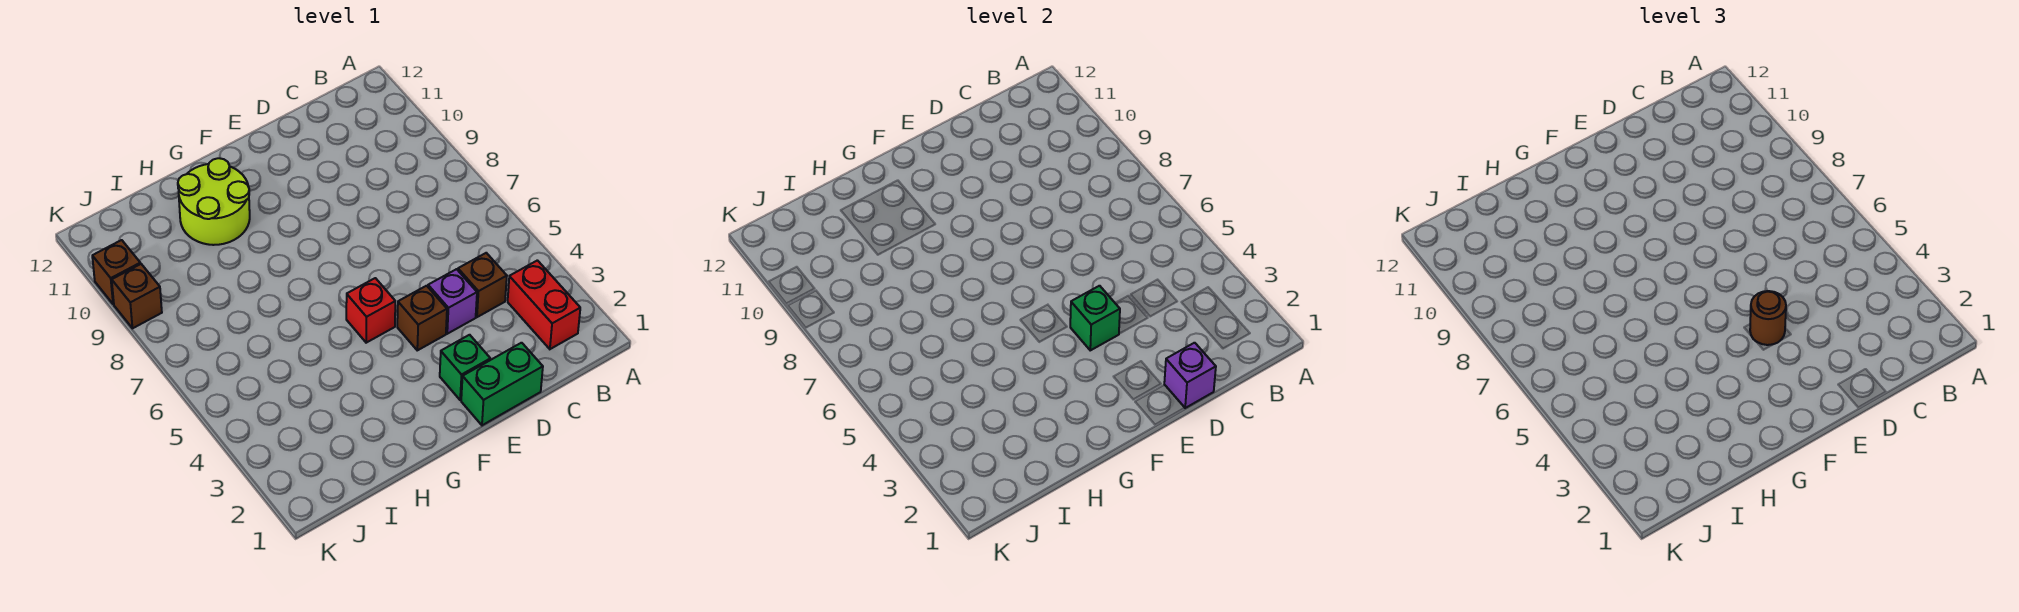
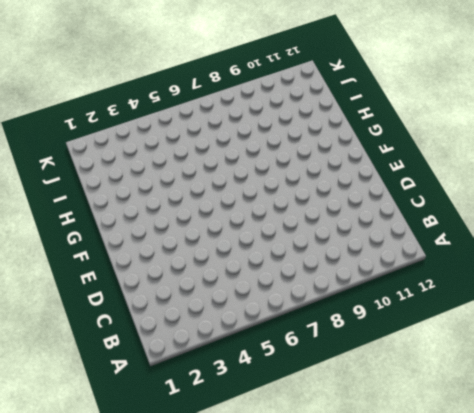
none -> red 1x2 brick [508,260,580,349]
none -> brown 1x1 brick [458,253,507,317]
none -> green 1x2 brick [461,343,543,425]

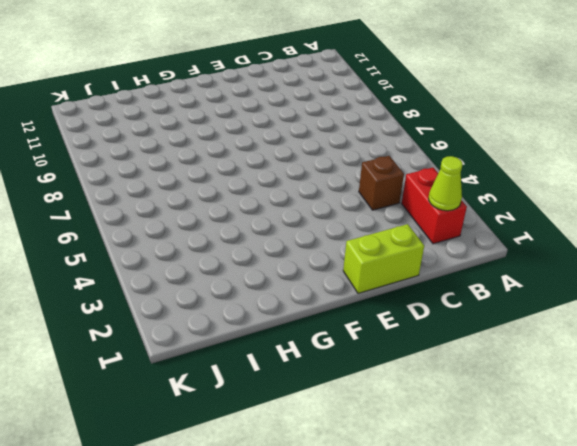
lime 1x1 cone [429,156,463,211] -> none
lime 1x2 brick [343,224,424,293] -> green 1x2 brick [461,343,543,425]
none -> purple 1x1 brick [428,269,477,334]
none -> green 1x1 brick [440,335,490,400]
none -> brown 1x1 brick [397,286,447,350]

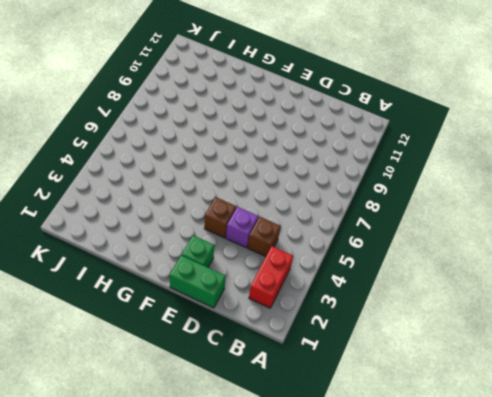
none -> red 1x1 brick [346,278,395,343]
none -> lime 2x2 round brick [178,158,250,245]
none -> brown 1x1 brick [112,264,162,328]

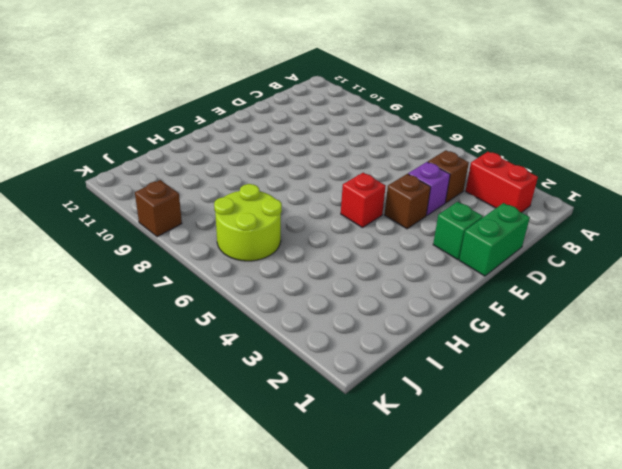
lime 2x2 round brick [214,184,282,261] -> lime 2x2 round brick moved to [178,158,250,245]
none -> brown 1x1 brick [92,240,140,304]
none -> purple 1x1 brick [1164,343,1216,408]
none -> green 1x1 brick [1070,286,1120,350]

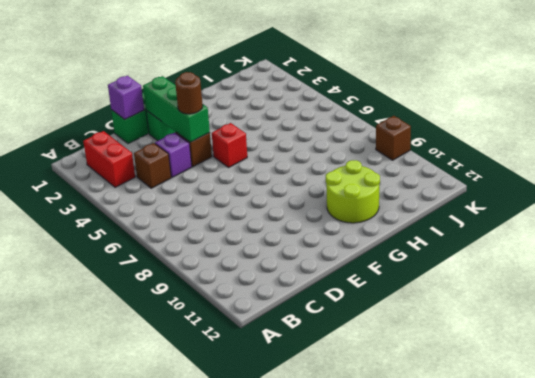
green 1x3 brick [143,76,210,142] -> green 1x1 brick [1070,286,1120,350]
none -> brown 1x1 brick [92,240,140,304]

